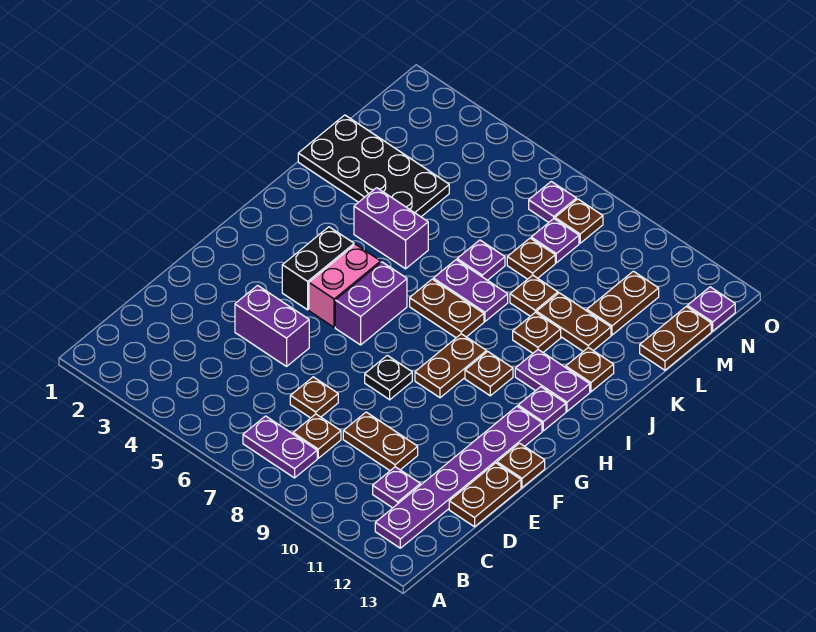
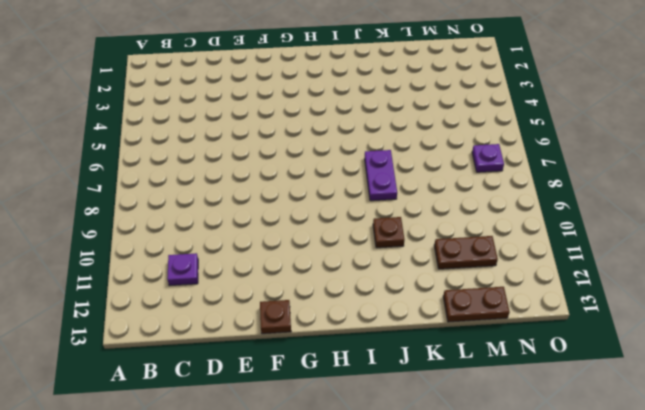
none -> purple 1x2 plate [243,416,317,478]
none -> purple 1x6 plate [375,406,542,548]
none -> brown 1x1 plate [293,414,341,458]
none -> brown 1x1 plate [290,377,338,418]

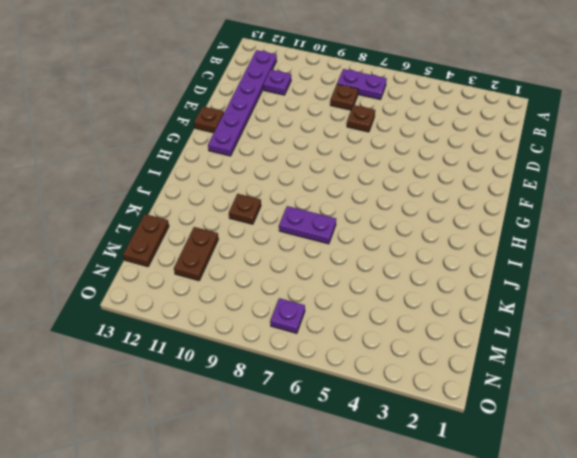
none -> brown 1x2 plate [343,412,418,471]
none -> brown 1x2 plate [449,463,521,527]
none -> purple 1x2 brick [235,285,309,366]
none -> black 1x1 plate [365,355,412,400]

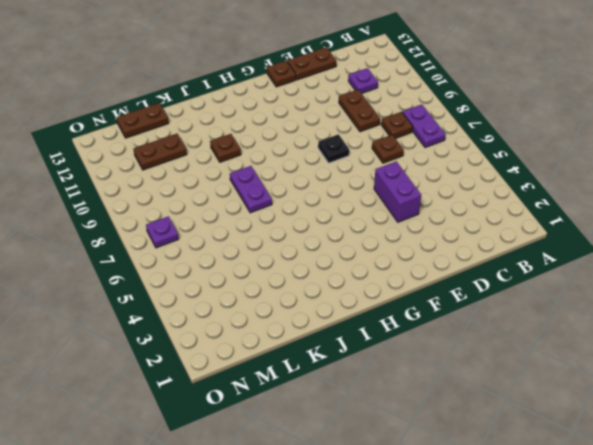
none -> purple 1x6 plate [375,406,542,548]
none -> black 1x2 brick [282,227,354,310]
none -> pink 1x2 brick [309,244,381,327]
none -> purple 1x2 brick [335,262,407,345]

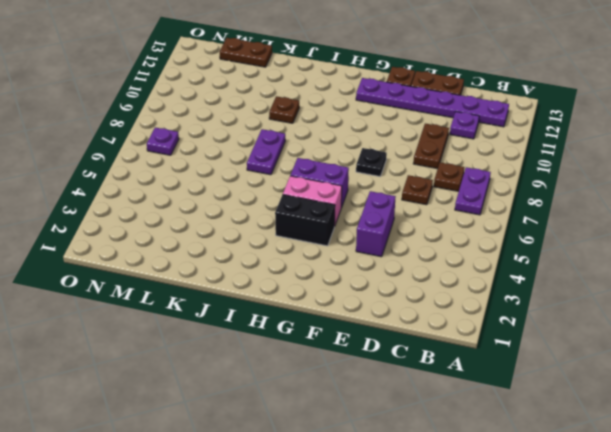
none -> brown 1x2 plate [415,334,487,398]
none -> brown 1x1 plate [465,352,513,396]
none -> purple 1x1 plate [518,387,566,431]
none -> brown 1x2 plate [410,279,484,338]

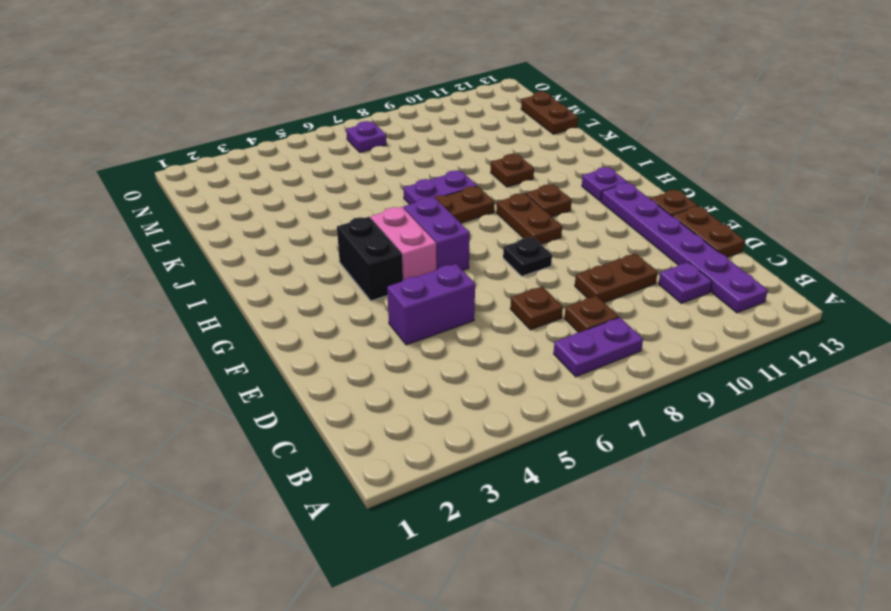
none -> purple 1x2 plate [515,350,590,411]
none -> purple 1x2 brick [354,188,428,269]
none -> brown 1x1 plate [566,347,614,392]
none -> black 2x4 plate [298,115,449,217]

